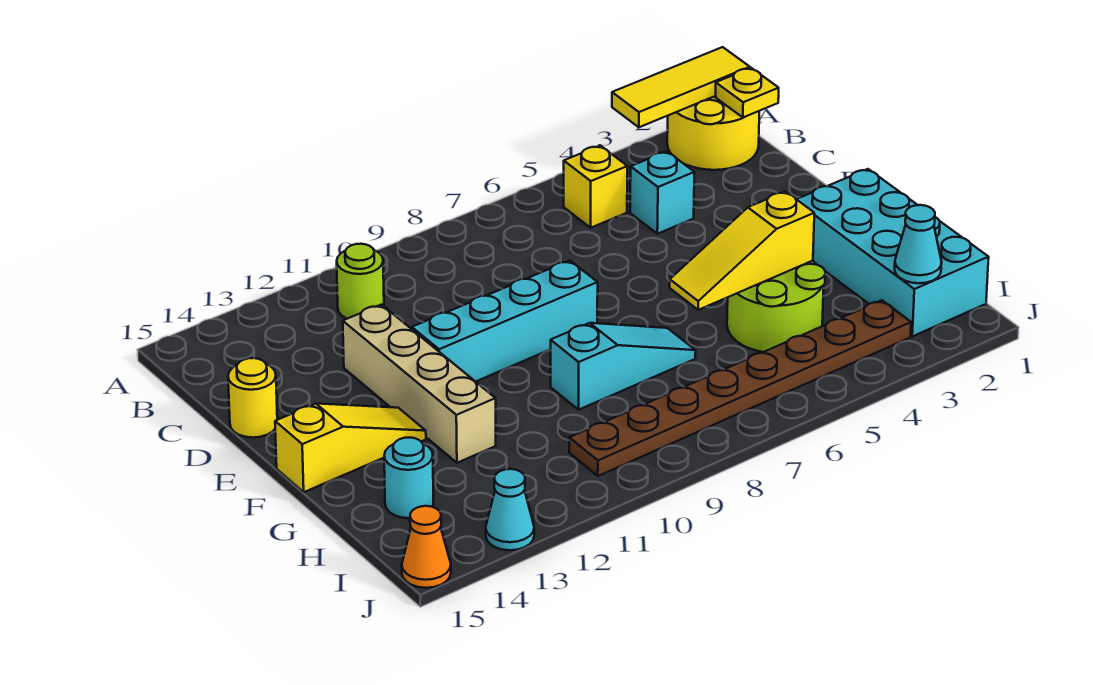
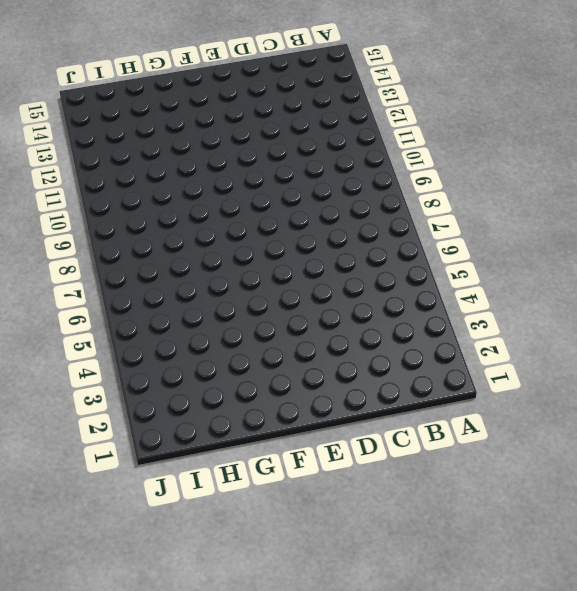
none -> yellow 2x2 round brick [667,96,759,170]
none -> yellow 1x1 brick [564,146,627,228]
none -> lime 1x1 round brick [337,244,384,319]

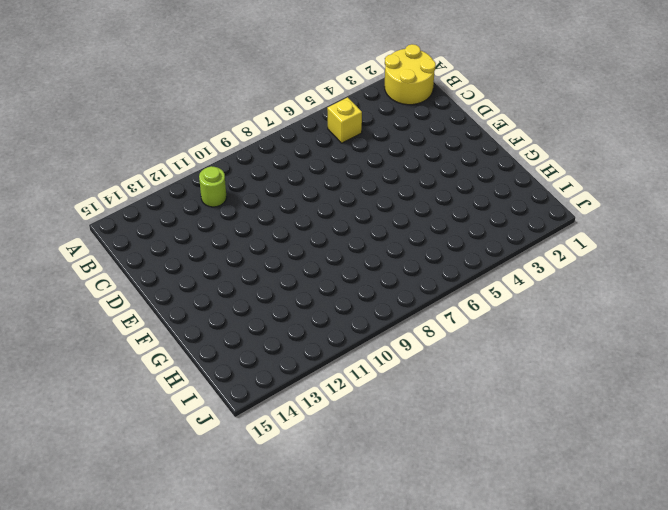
none -> cyan 1x1 brick [630,151,694,234]
none -> tan 1x4 brick [343,305,496,463]
none -> yellow 1x1 round brick [228,358,277,438]

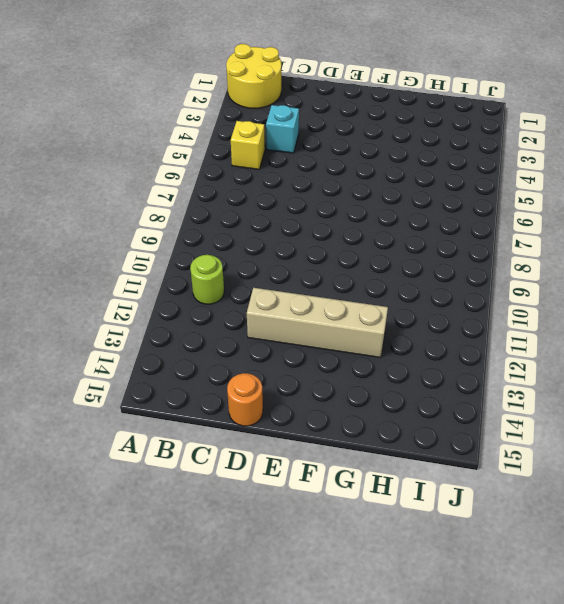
orange 1x1 round brick [227,373,263,426] -> yellow 1x1 round brick [228,358,277,438]
none -> cyan 1x4 brick [412,260,598,382]
none -> cyan 2x4 brick [797,169,989,336]
none -> yellow 1x3 slope [275,404,426,492]

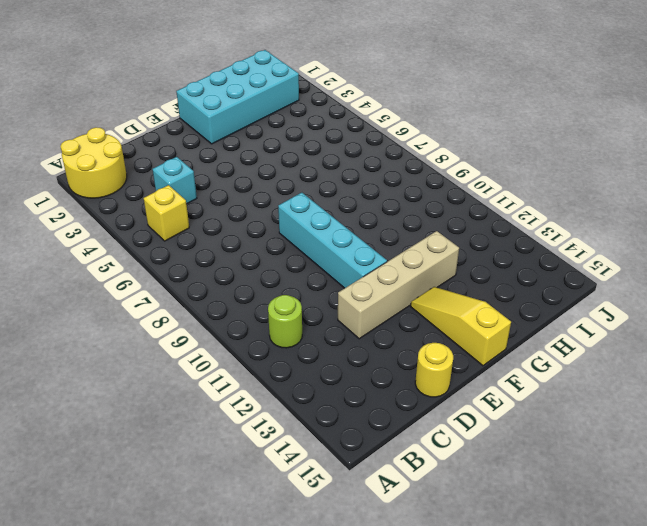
none -> lime 2x2 round brick [727,261,825,352]
none -> cyan 1x3 slope [551,323,696,410]
none -> cyan 1x1 round brick [384,437,434,518]

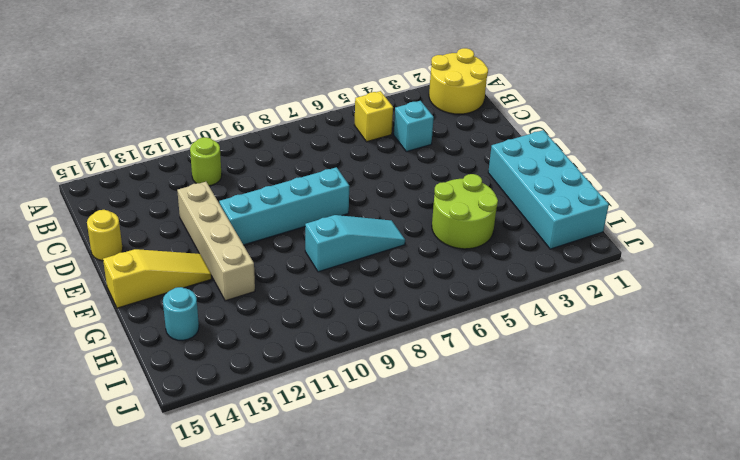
none -> brown 1x8 plate [569,300,911,476]
none -> cyan 1x1 cone [486,469,534,550]
none -> orange 1x1 cone [402,506,451,588]

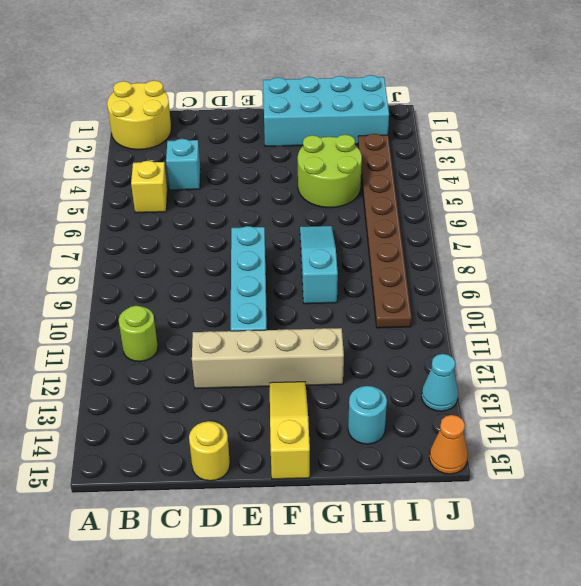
none -> yellow 1x3 tile [612,47,750,127]
none -> yellow 1x1 plate [716,68,779,118]
none -> yellow 1x3 slope [670,191,814,310]

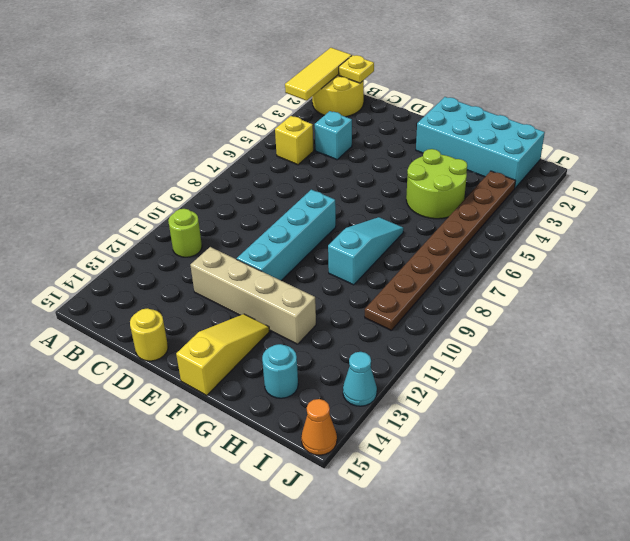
none -> yellow 1x3 slope [670,191,814,310]
none -> cyan 1x1 cone [895,205,942,283]

